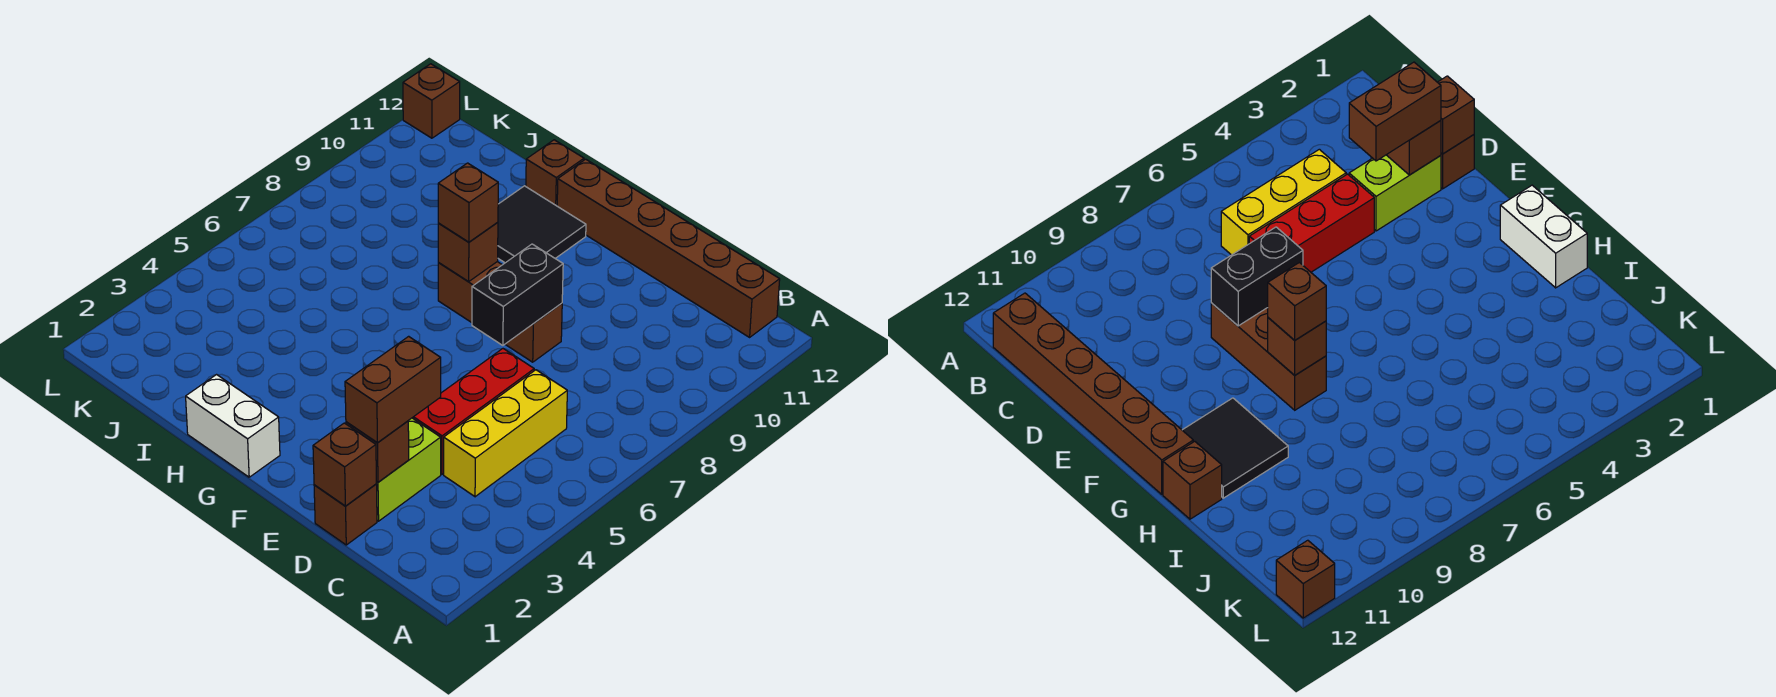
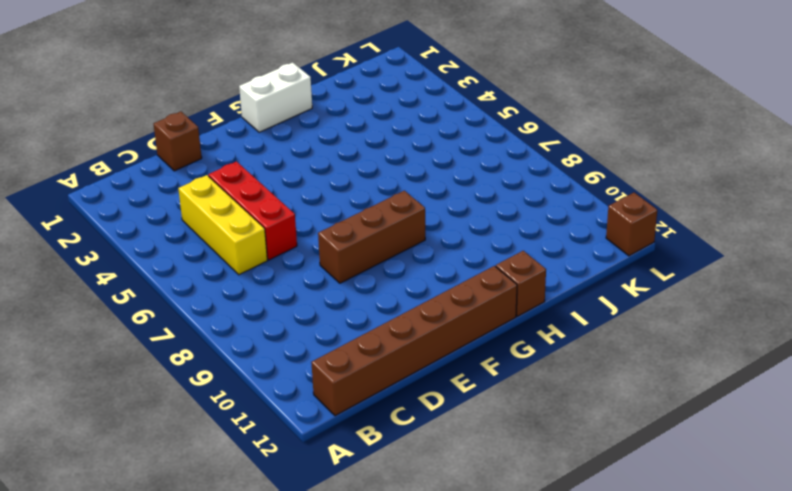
none -> lime 1x2 brick [376,418,441,521]
none -> black 2x2 tile [498,186,586,263]
none -> brown 1x1 brick [313,423,376,506]

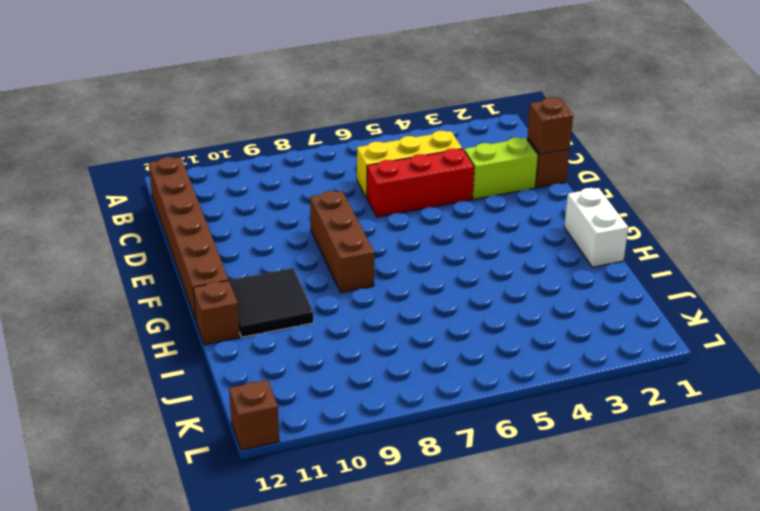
none -> brown 1x1 brick [346,421,409,482]
none -> black 1x2 brick [472,244,563,345]
none -> brown 1x1 brick [438,222,498,281]

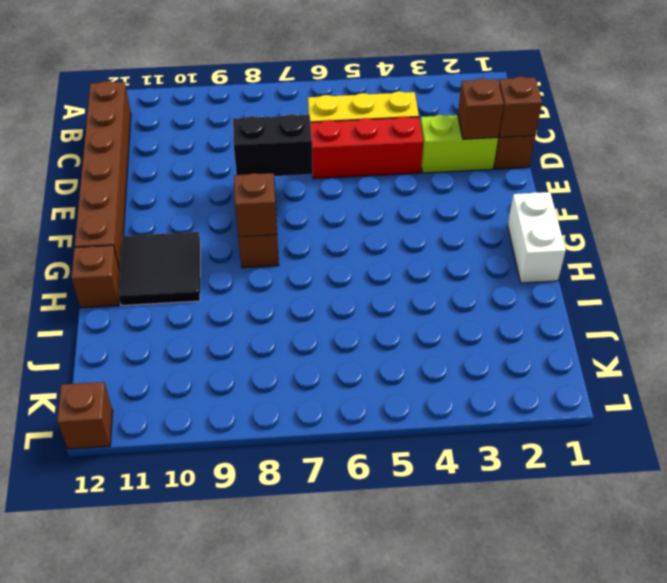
none -> brown 1x2 brick [345,336,441,443]
none -> brown 1x1 brick [438,163,498,242]

